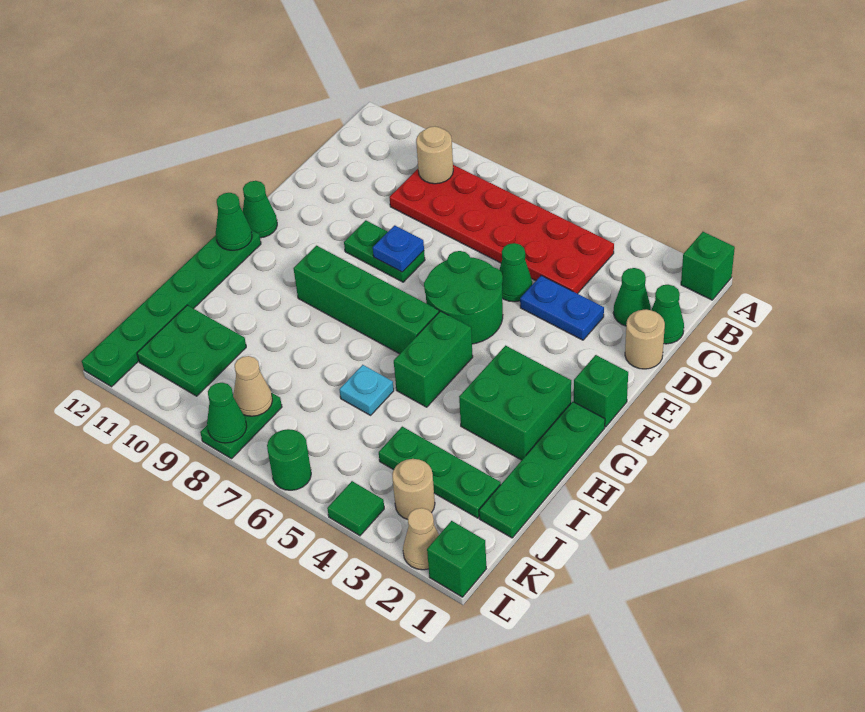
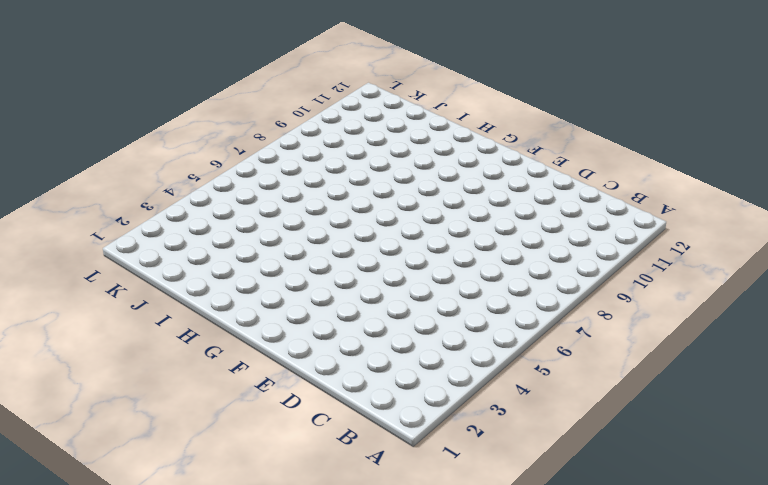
none -> green 1x1 brick [681,232,735,300]
none -> red 2x6 plate [389,165,614,294]
none -> green 1x1 cone [651,285,684,344]
none -> green 1x1 cone [613,268,651,326]

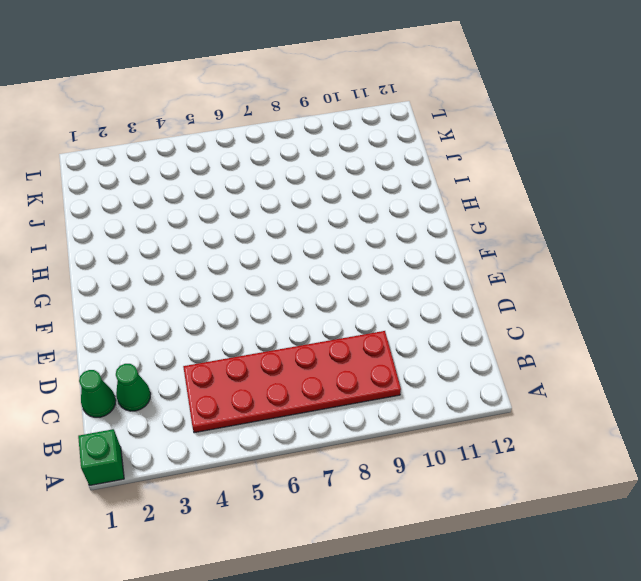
none -> tan 1x1 round brick [625,309,665,369]
none -> blue 1x2 plate [520,275,604,340]
none -> green 1x1 cone [499,243,532,302]
none -> green 2x2 round brick [424,251,503,344]

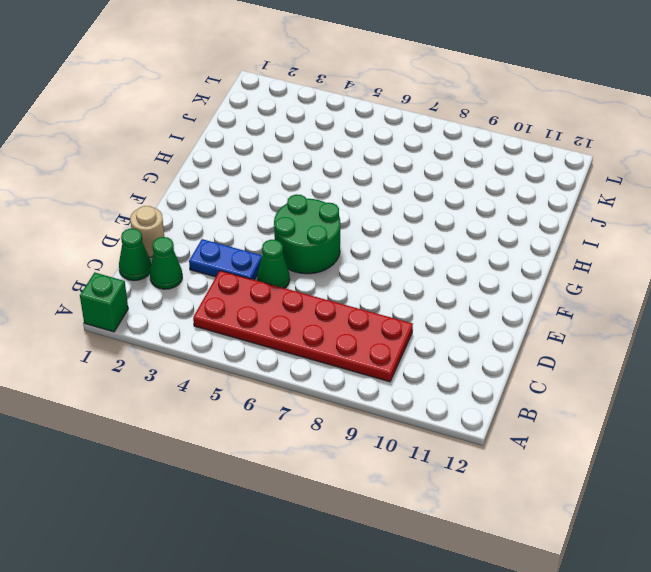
none -> green 1x2 plate [344,220,425,282]
none -> green 1x1 brick [574,355,628,427]
none -> green 1x1 cone [243,181,277,238]
none -> green 1x4 plate [479,402,605,538]

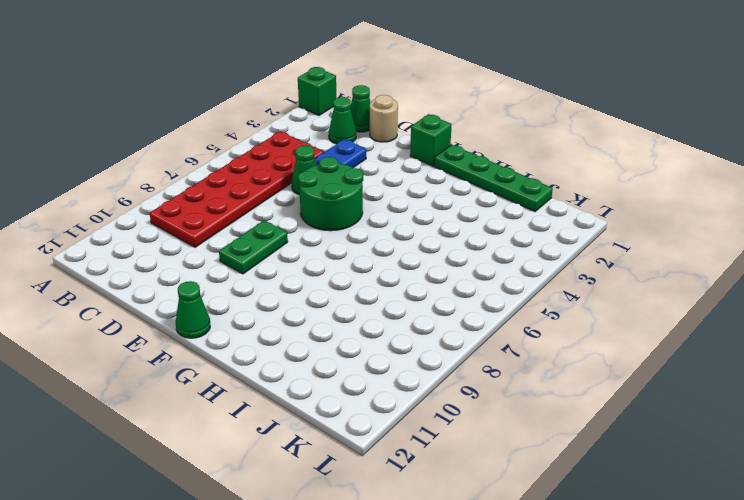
none -> green 2x2 brick [459,346,571,460]
none -> green 1x2 brick [394,311,473,407]
none -> green 1x4 brick [293,246,439,354]
none -> green 1x6 plate [82,230,261,387]

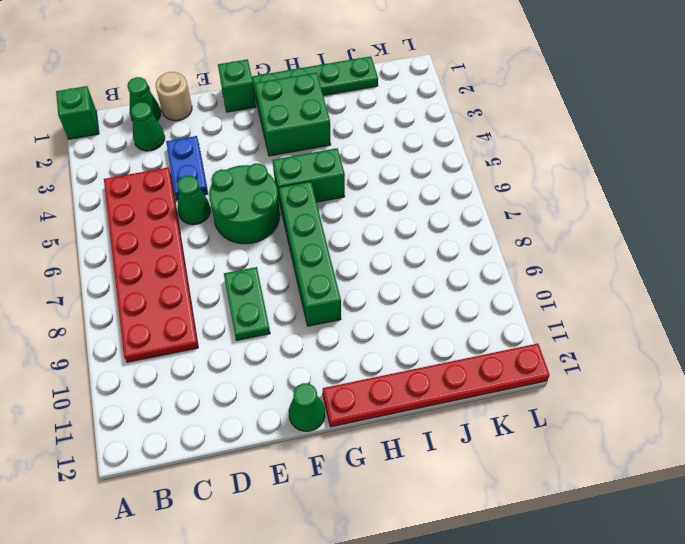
red 1x6 plate [323,344,550,427] -> green 1x6 plate [82,230,261,387]
none -> cyan 1x1 plate [339,365,394,415]
none -> green 1x3 plate [379,427,501,518]
none -> green 2x2 plate [137,305,246,396]
none -> tan 1x1 round brick [392,459,435,519]

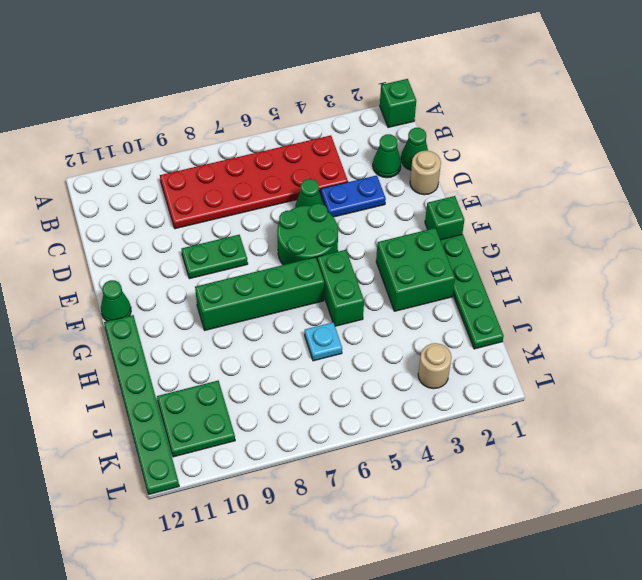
none -> green 1x3 plate [379,427,501,518]
none -> green 1x2 plate [200,393,282,459]
none -> green 1x1 brick [427,521,486,597]
none -> tan 1x1 cone [403,508,439,570]

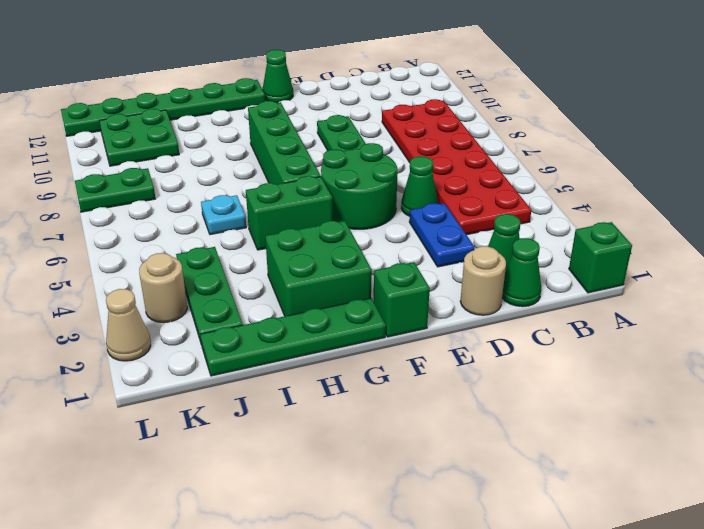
none -> green 1x1 brick [427,521,486,597]
none -> green 1x1 tile [327,481,384,536]
none -> green 1x1 round brick [267,429,311,490]
none -> tan 1x1 round brick [416,126,453,184]

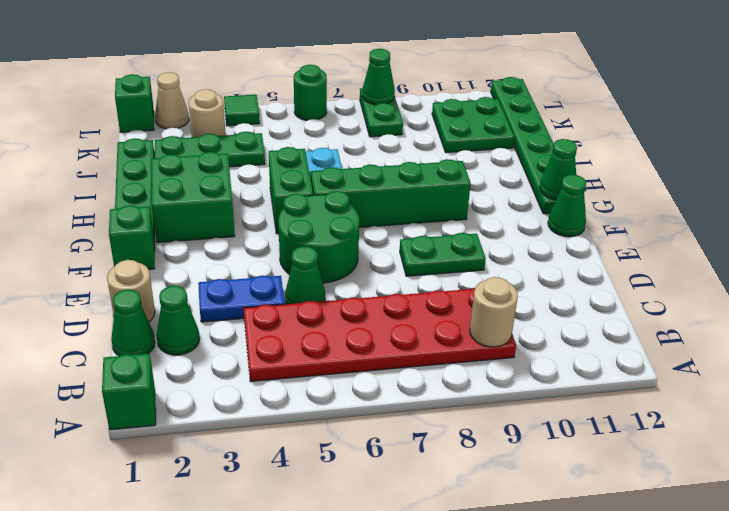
none -> blue 1x1 plate [373,225,424,272]
none -> tan 1x1 cone [233,356,272,416]

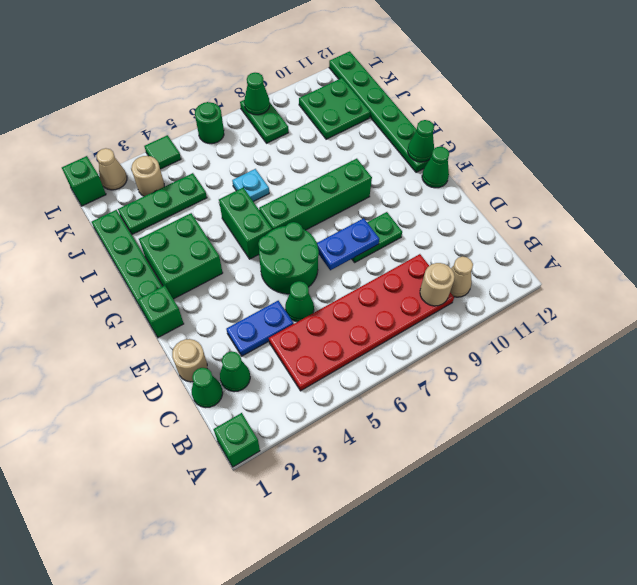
tan 1x1 cone [450,256,473,297] -> tan 1x1 cone moved to [233,356,272,416]
blue 1x2 plate [317,218,379,270] -> blue 1x1 plate [373,225,424,272]

